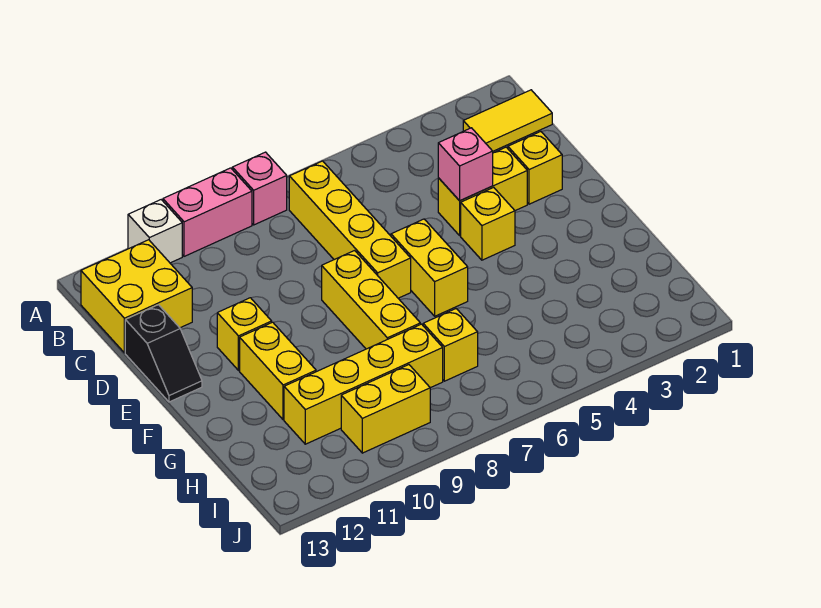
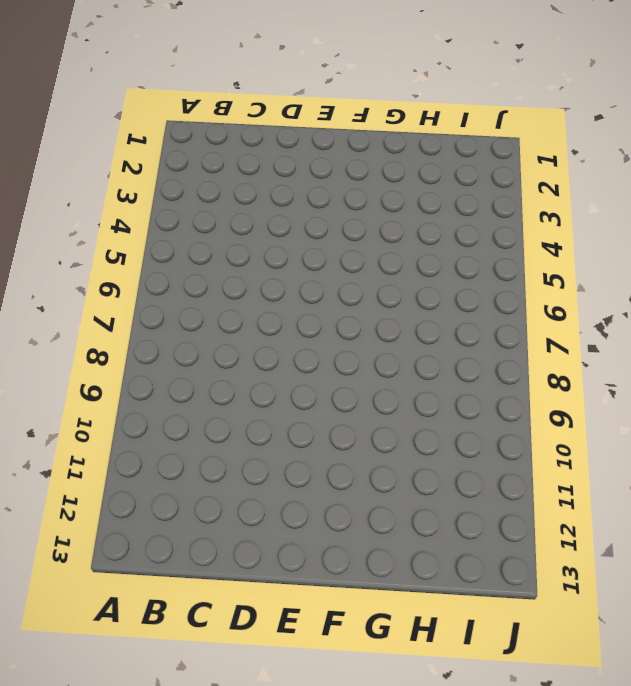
none -> pink 1x1 brick [232,152,287,225]
none -> pink 1x2 brick [163,168,252,256]
none -> white 1x1 brick [128,200,182,263]

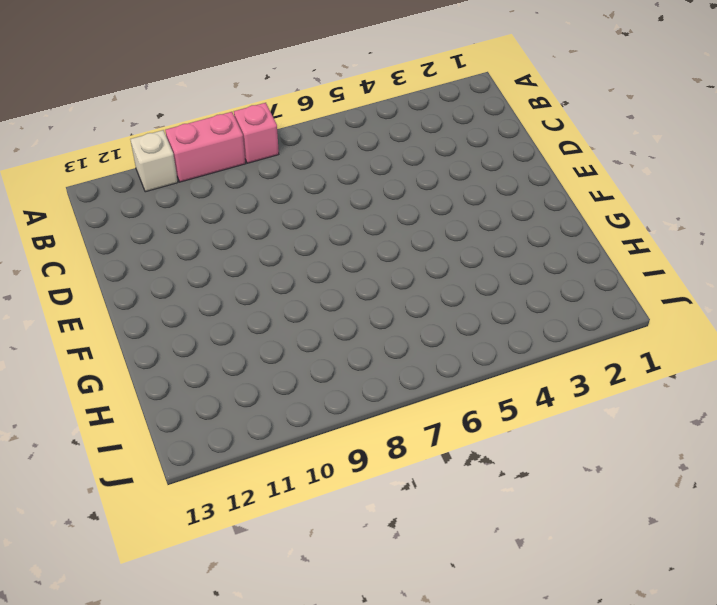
none -> yellow 1x2 tile [463,90,552,151]
none -> yellow 1x4 brick [289,161,411,298]
none -> yellow 2x2 brick [81,240,192,353]

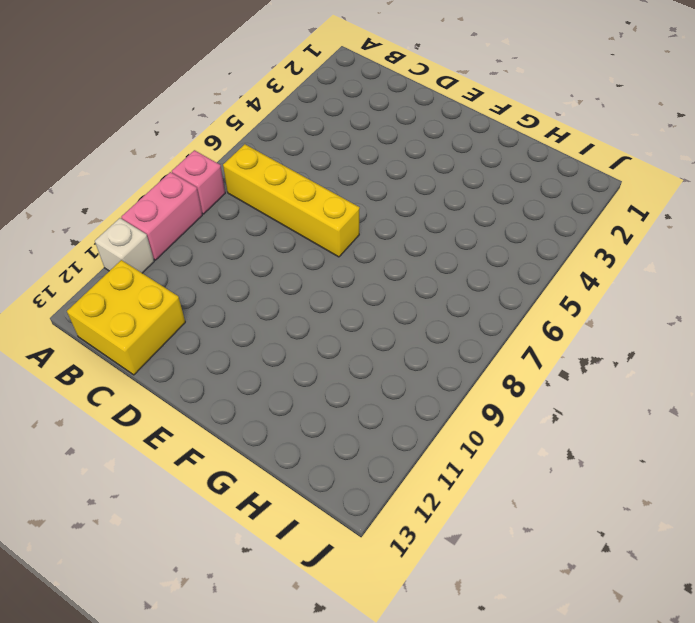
none -> yellow 1x2 tile [463,90,552,151]
none -> yellow 1x1 brick [508,132,562,204]
none -> yellow 1x2 brick [438,147,527,235]

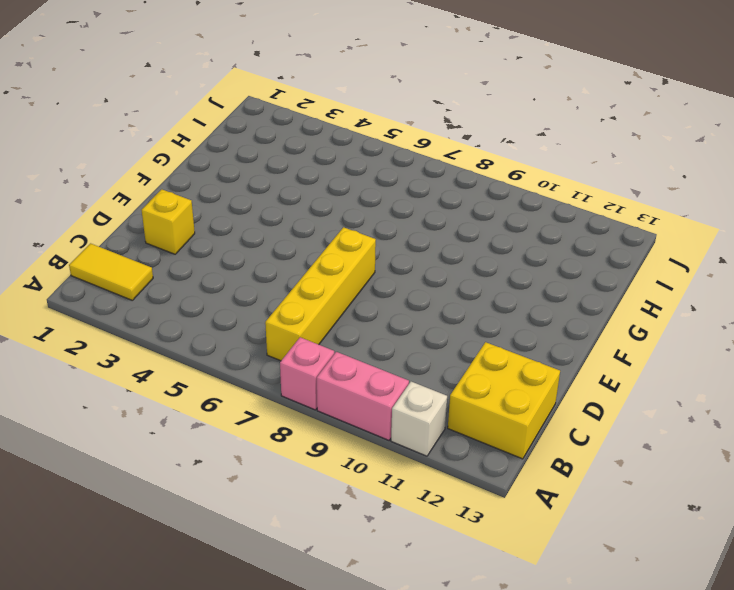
none -> yellow 1x2 brick [438,147,527,235]
none -> black 1x2 slope [125,305,202,402]
none -> yellow 1x1 brick [461,187,515,260]

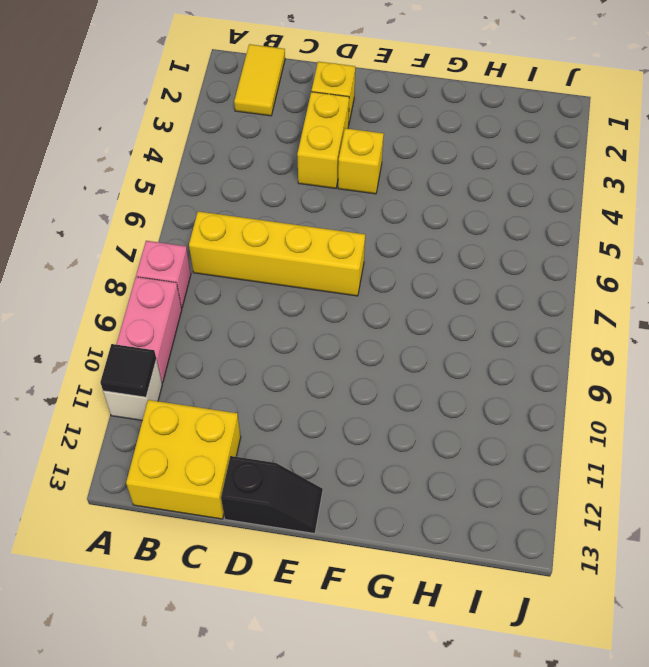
black 1x1 tile [100,344,156,397] -> none
none -> yellow 1x2 brick [391,219,468,316]
none -> yellow 1x3 brick [322,251,420,349]
none -> yellow 1x1 brick [217,298,272,371]

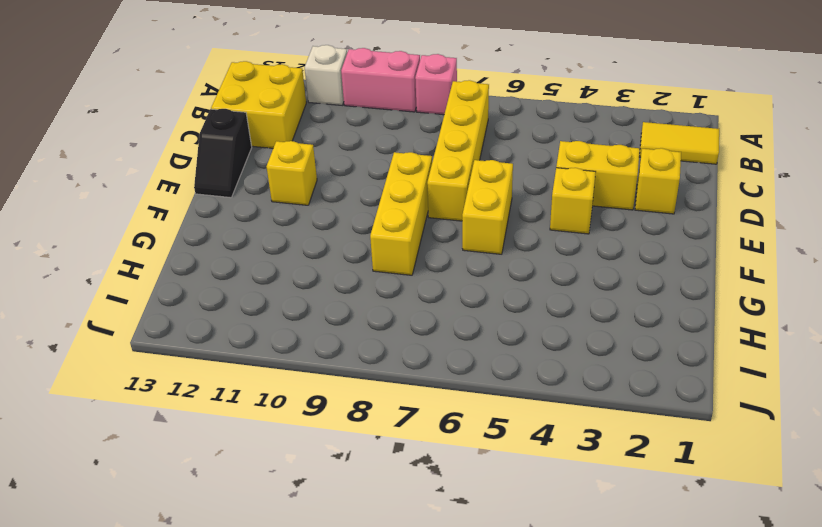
none -> yellow 1x2 brick [240,322,316,420]
none -> yellow 1x1 brick [423,309,478,381]
none -> yellow 1x4 brick [284,324,443,444]

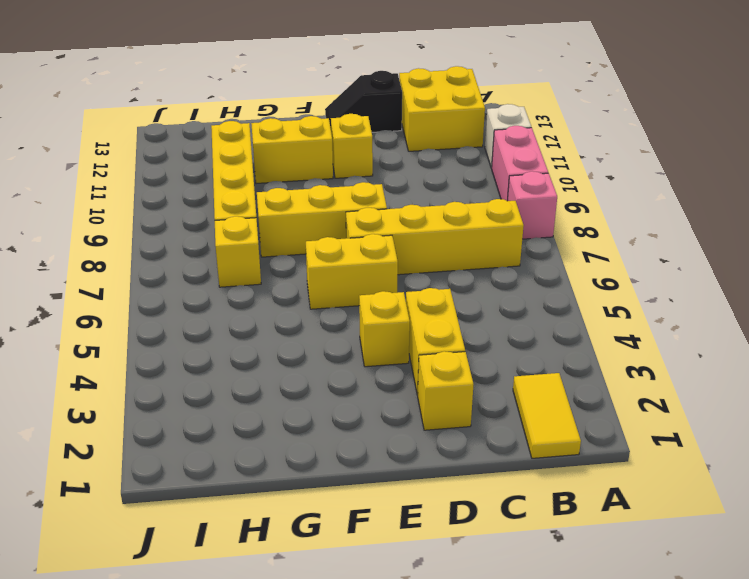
none -> yellow 1x2 brick [341,365,430,453]
none -> pink 1x1 brick [438,128,493,201]

